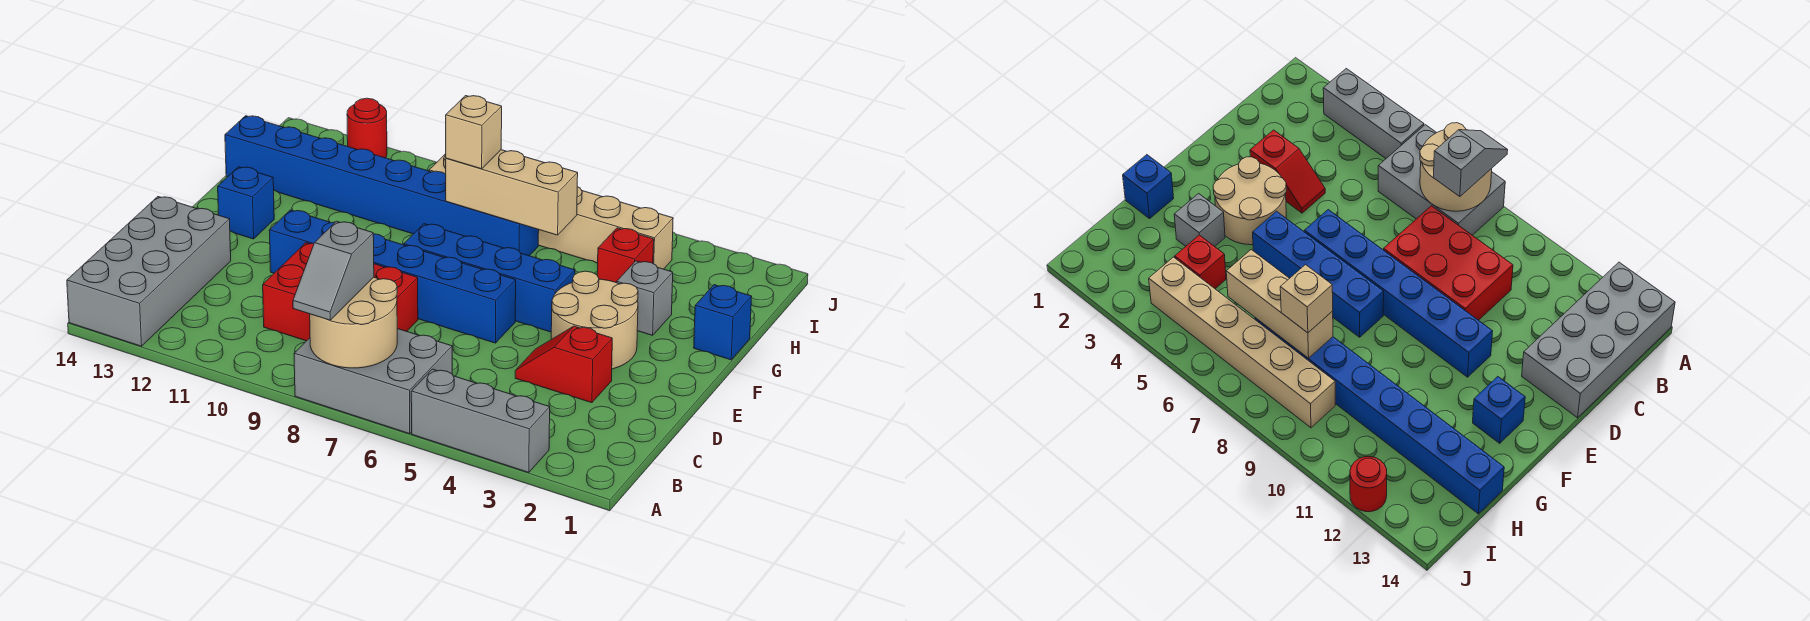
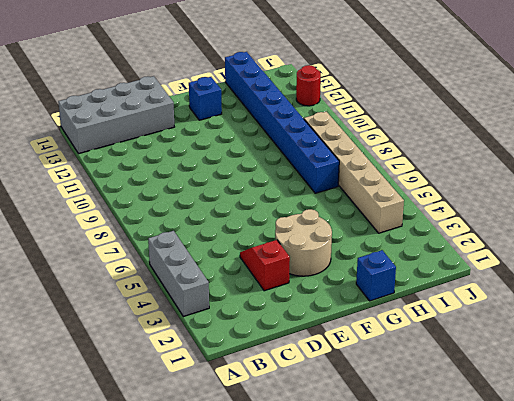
none -> grey 2x3 brick [294,329,452,434]
none -> red 2x3 brick [263,243,418,341]
none -> blue 1x6 brick [269,210,516,343]

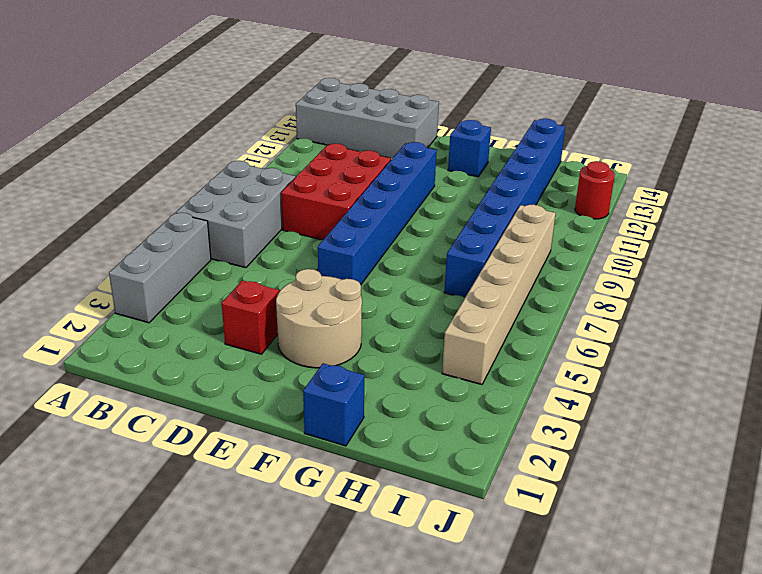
none -> blue 1x4 brick [404,224,575,332]
none -> grey 1x1 brick [617,261,673,335]
none -> red 1x1 brick [597,228,654,283]

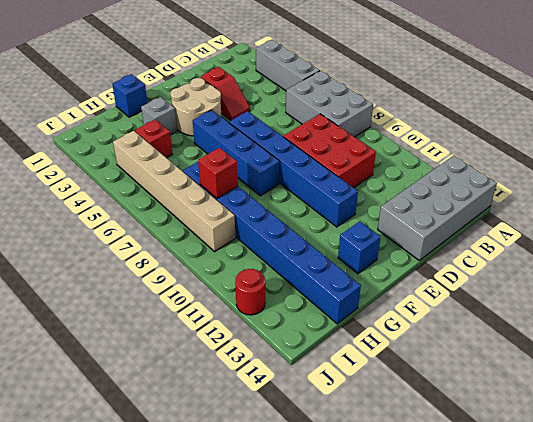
red 1x1 brick [198,148,238,198] -> tan 1x3 brick [446,150,578,235]
none -> tan 2x2 round brick [310,277,397,368]
none -> grey 1x2 slope [293,221,374,320]
none -> tan 1x1 brick [446,96,502,169]

